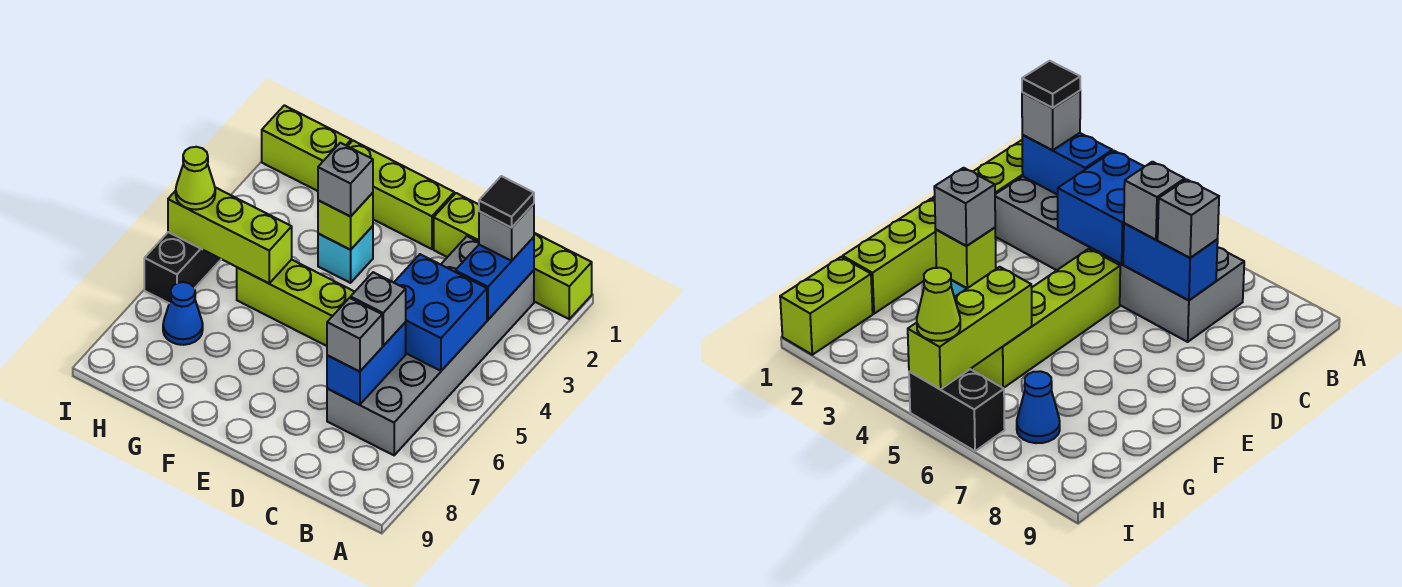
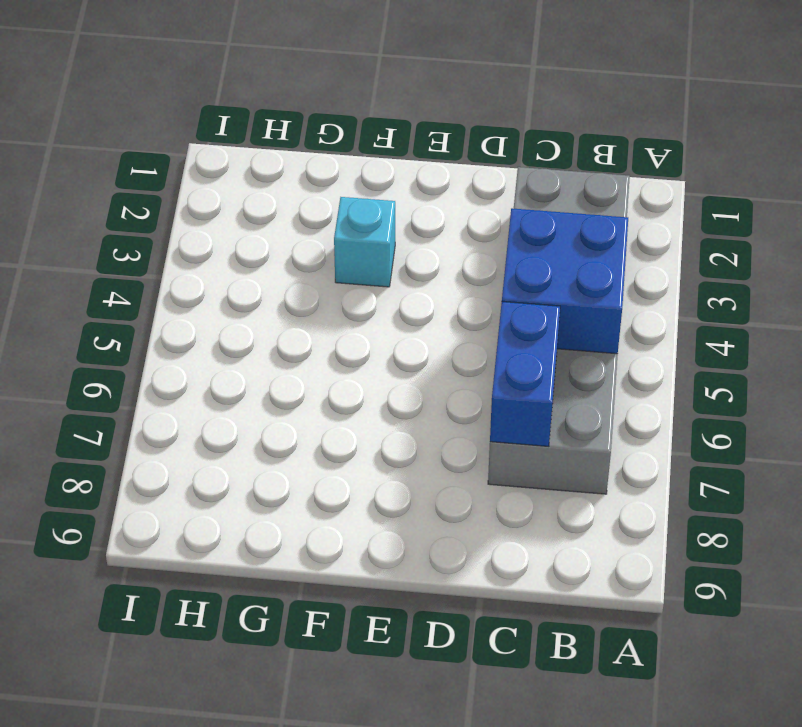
none -> lime 1x4 brick [434,193,592,319]
none -> lime 1x4 brick [237,259,355,346]
none -> lime 1x3 brick [348,141,454,249]

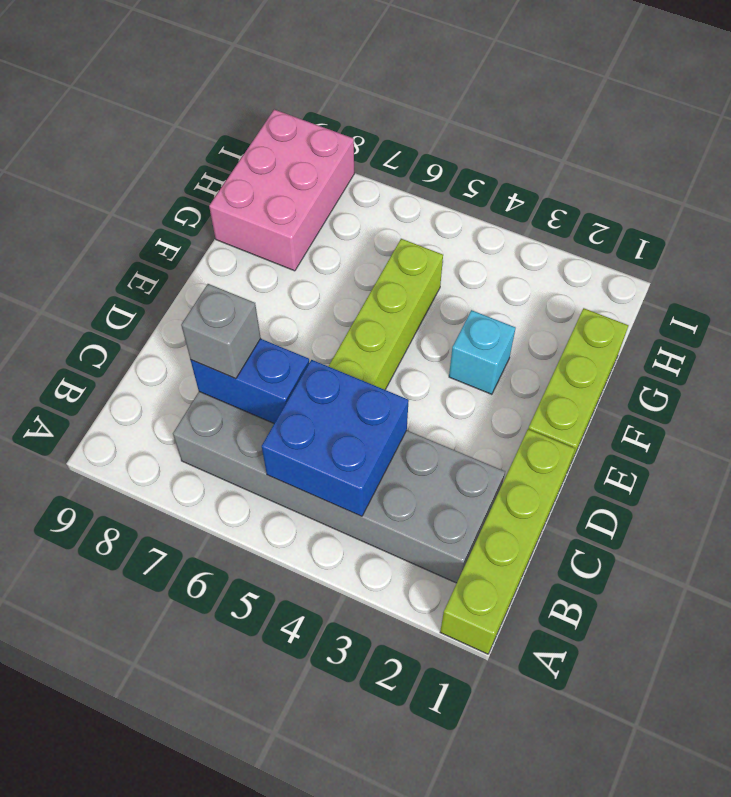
pink 2x3 brick [209,109,354,271] -> none
none -> lime 1x2 brick [262,105,351,191]
none -> blue 1x1 cone [163,282,203,345]
none -> black 1x2 brick [144,232,221,303]

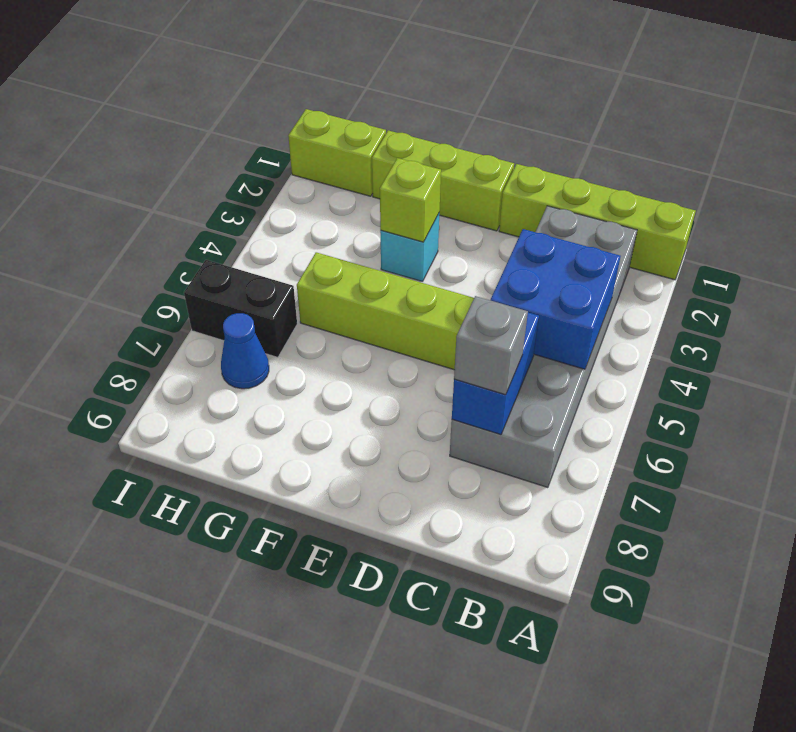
black 1x2 brick [184,260,297,357] -> black 1x2 brick turned to [144,232,221,303]
none -> blue 1x2 brick [455,237,534,320]
none -> lime 1x3 brick [168,187,292,283]
none -> grey 1x1 brick [479,204,534,261]

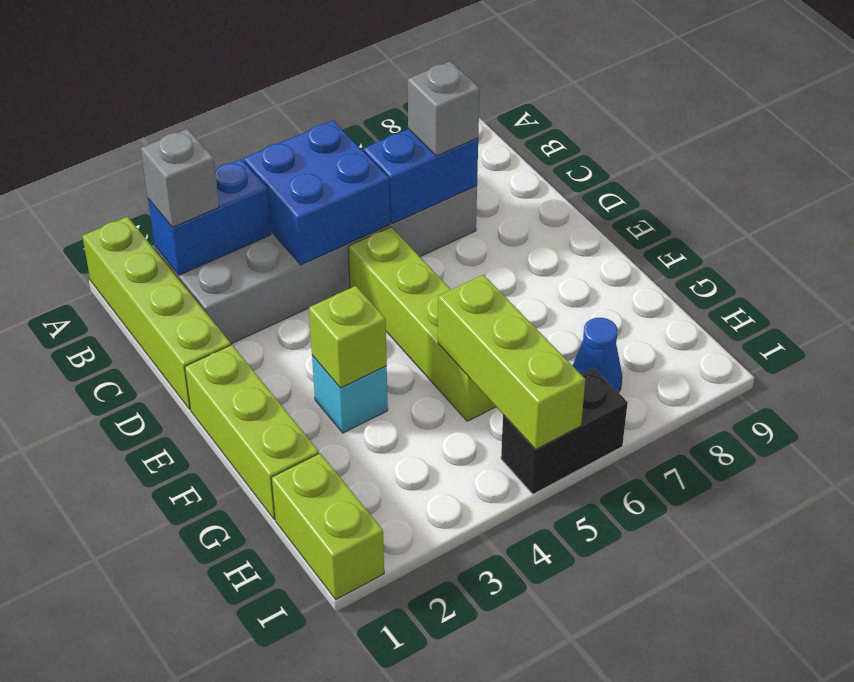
none -> grey 1x1 brick [351,272,406,346]
none -> grey 1x1 brick [318,143,373,217]
none -> lime 1x1 cone [176,147,215,210]

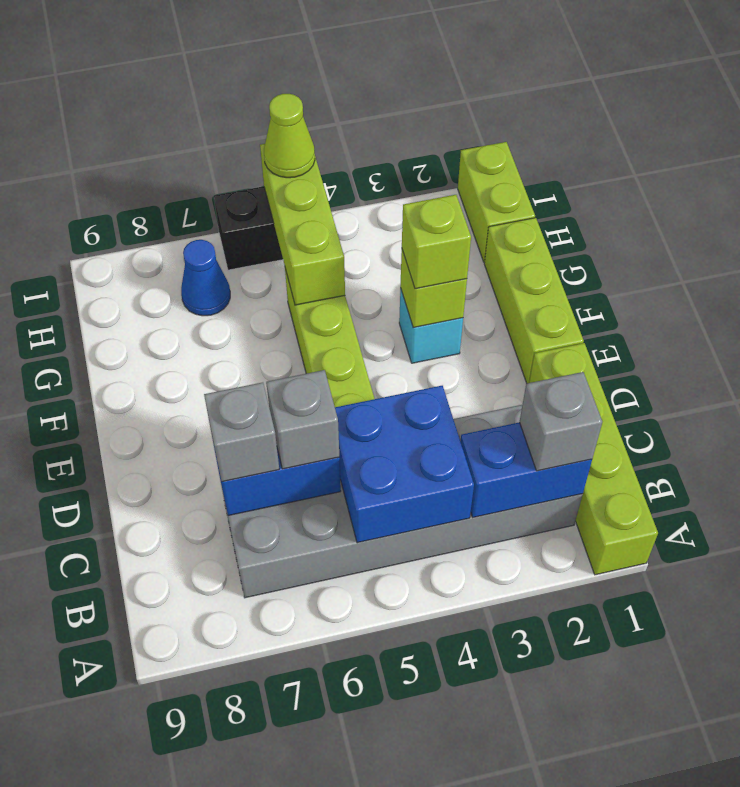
lime 1x1 brick [402,195,471,289] -> grey 1x1 brick [318,143,373,217]
none -> black 1x1 tile [479,176,534,228]

